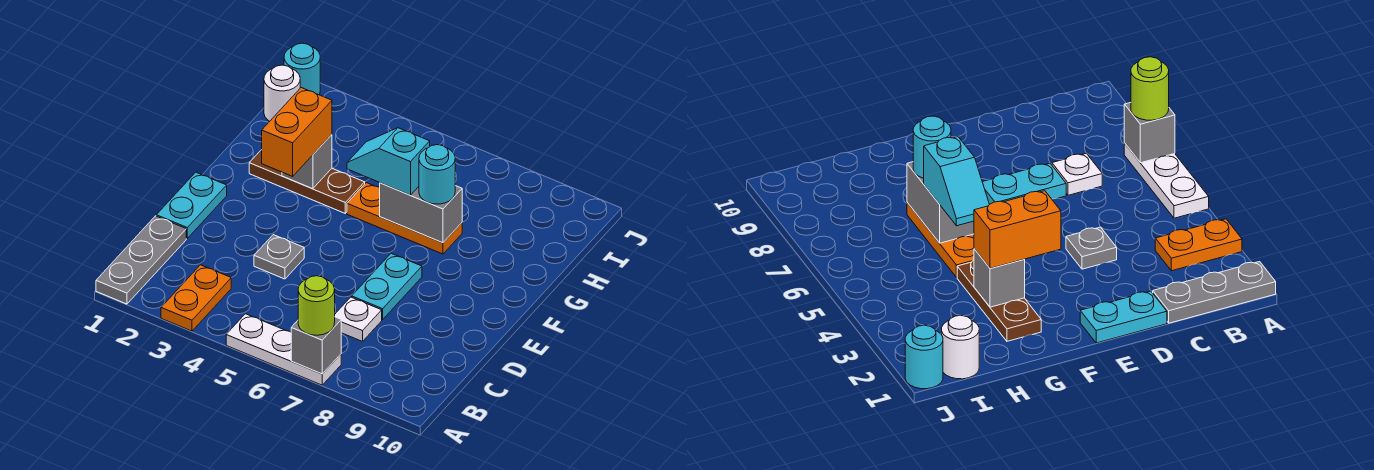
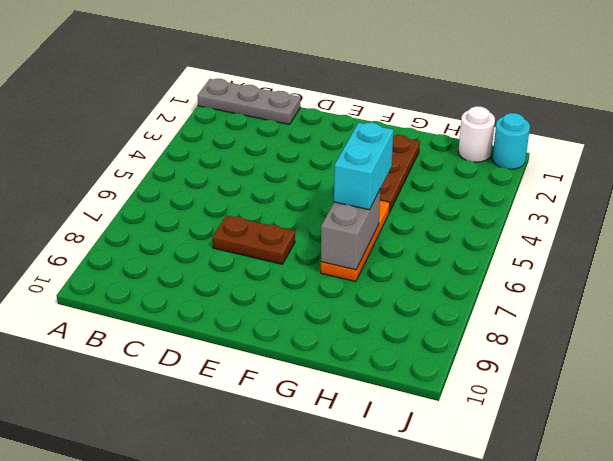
brown 1x2 plate [212,215,295,264] -> cyan 1x2 plate [352,253,422,320]
cyan 1x2 brick [334,123,393,210] -> cyan 1x2 slope [347,128,430,195]
none -> orange 1x2 plate [161,265,231,331]
none -> white 1x3 plate [226,314,341,385]
none -> white 1x1 plate [335,297,382,342]

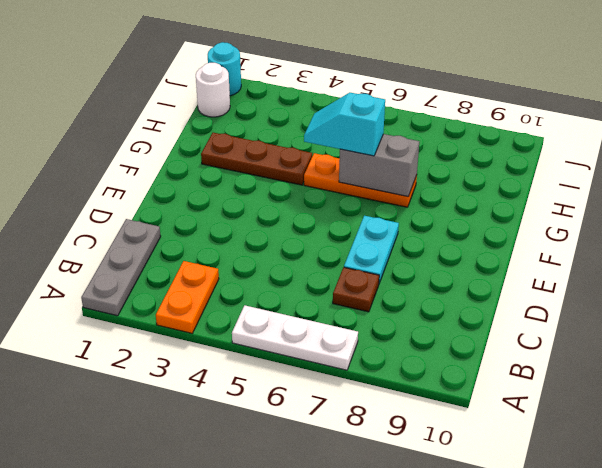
brown 1x1 plate [333,267,379,312] -> white 1x1 plate [335,297,382,342]
none -> cyan 1x2 plate [156,172,227,238]
none -> grey 1x1 plate [254,235,304,279]
none -> grey 1x1 brick [291,317,341,374]

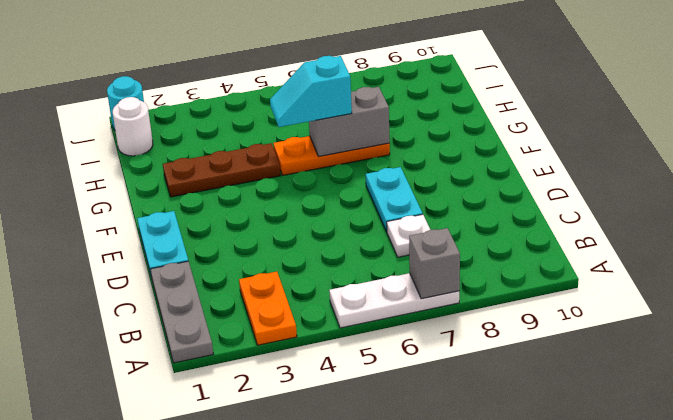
none -> grey 1x1 plate [254,235,304,279]
none -> grey 1x1 brick [282,135,332,189]
none -> lime 1x1 round brick [298,276,335,335]

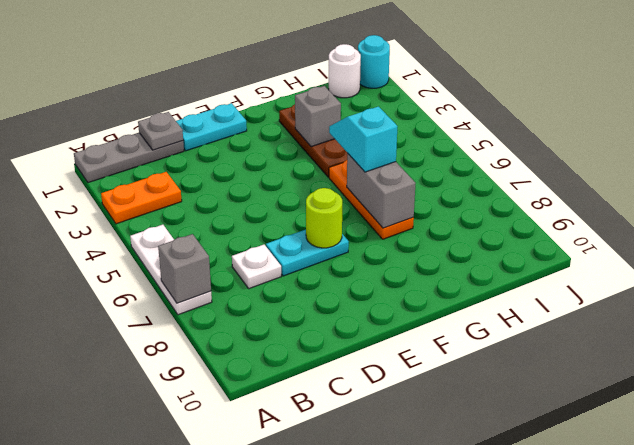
grey 1x1 plate [138,112,183,150] -> grey 1x1 plate moved to [254,235,304,279]
lime 1x1 round brick [306,188,342,248] -> lime 1x1 round brick moved to [298,276,335,335]
none -> orange 1x2 brick [262,88,332,176]
none -> cyan 1x1 round brick [419,145,455,204]

